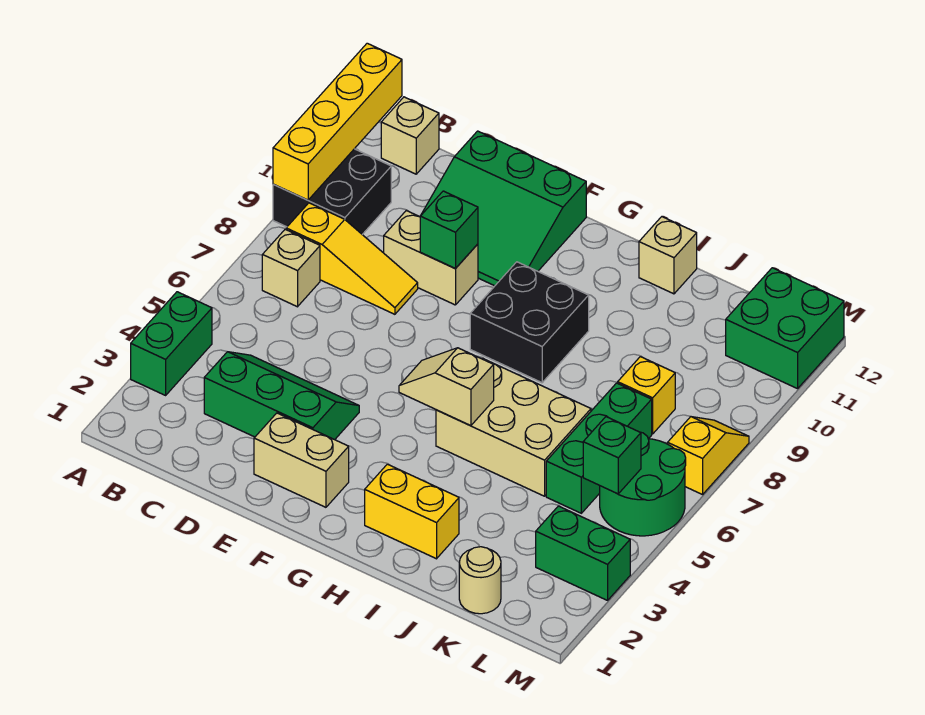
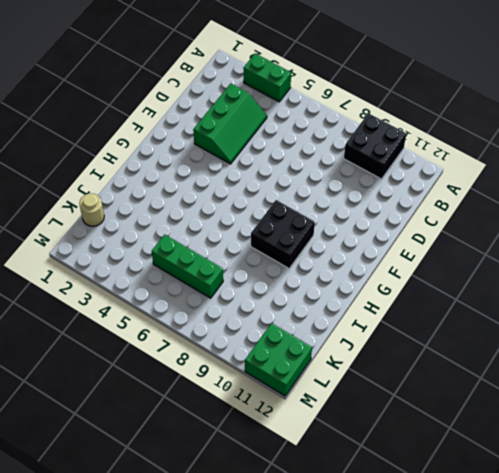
none -> tan 1x1 brick [262,229,320,307]
none -> yellow 1x3 slope [286,203,418,314]
none -> tan 1x1 brick [381,97,439,174]

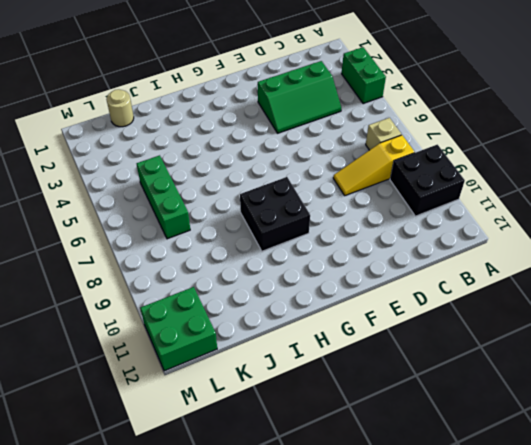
none -> tan 1x1 brick [381,97,439,174]
none -> tan 1x2 brick [384,211,478,305]
none -> green 3x3 slope [421,131,586,286]

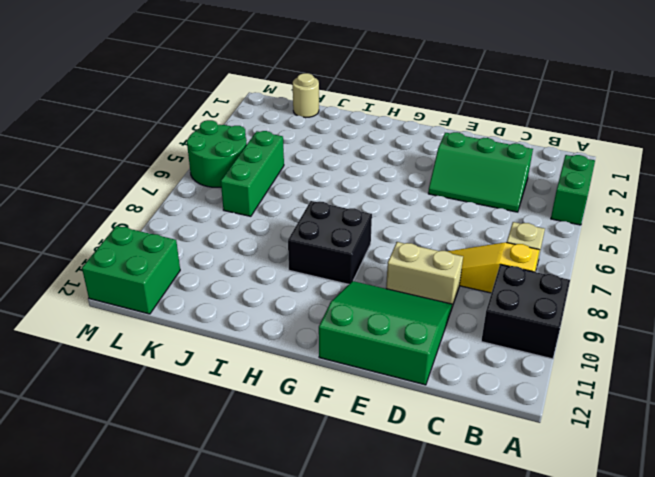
none -> tan 1x1 brick [381,97,439,174]
none -> tan 1x2 brick [254,413,349,507]
none -> yellow 1x2 brick [365,464,459,559]

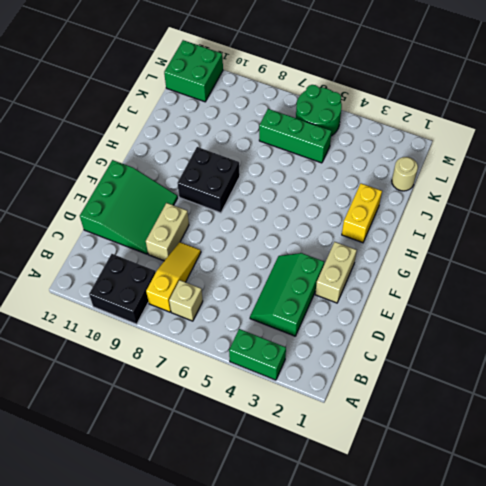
none -> tan 1x1 brick [381,97,439,174]
none -> tan 2x3 brick [436,358,591,496]
none -> tan 1x1 brick [639,217,697,294]

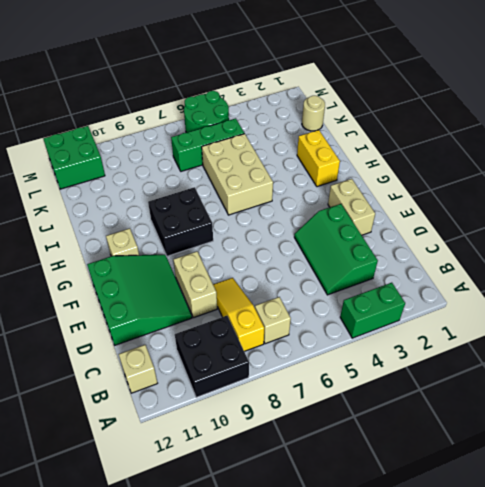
tan 1x1 brick [106,228,139,256] -> tan 1x1 brick moved to [639,217,697,294]
none -> yellow 1x1 brick [618,357,675,434]
none -> green 1x2 brick [536,506,630,600]
none -> yellow 1x2 slope [668,417,749,495]

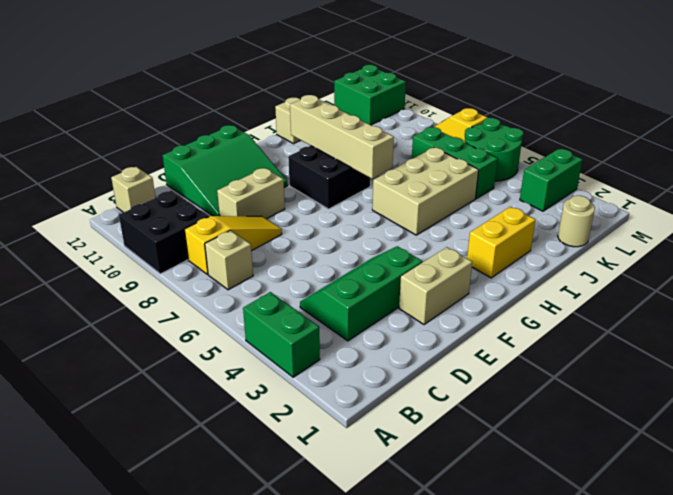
tan 1x4 brick [290,95,394,179] -> none
none -> yellow 1x1 brick [618,357,675,434]
none -> yellow 1x4 brick [273,43,402,200]
none -> green 1x1 brick [420,191,478,269]

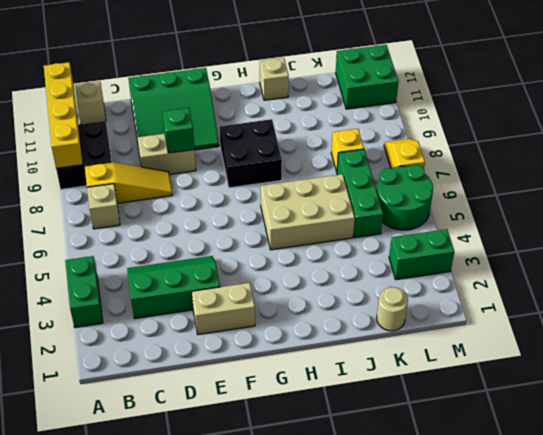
none -> yellow 1x2 brick [365,464,459,559]
none -> tan 1x2 slope [399,348,494,426]
none -> green 1x1 brick [583,417,641,494]

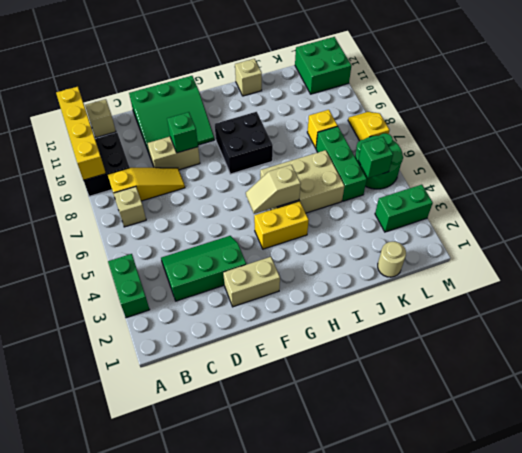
yellow 1x2 brick [254,201,309,249] -> yellow 1x2 brick moved to [365,464,459,559]

